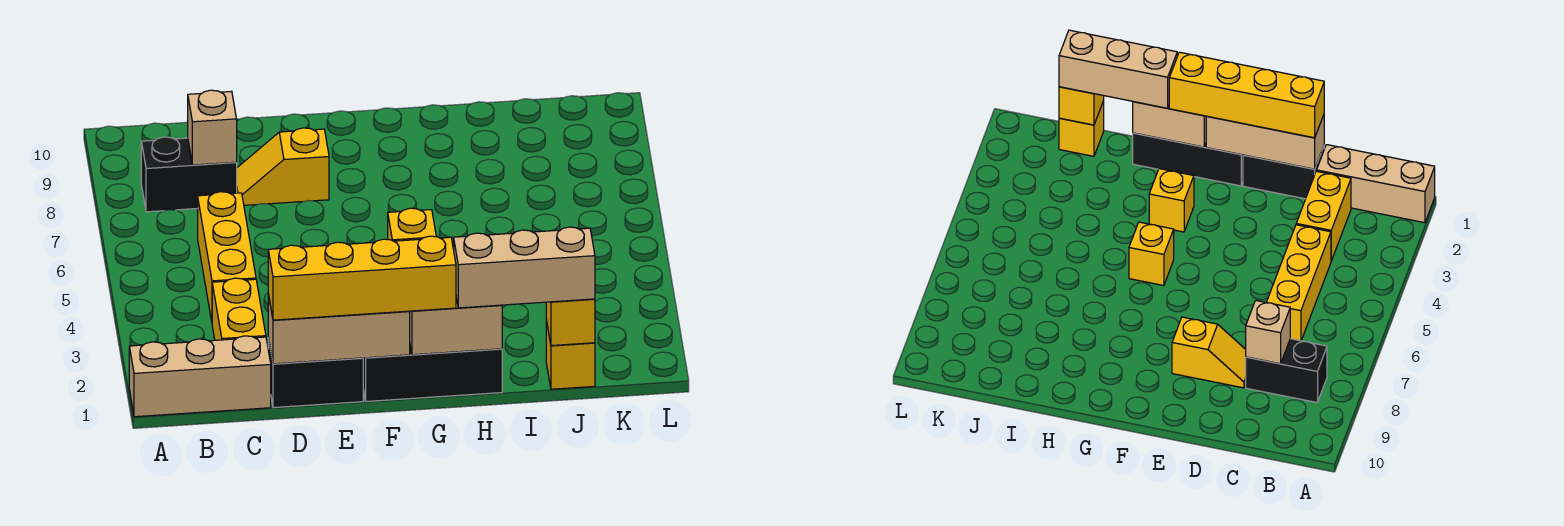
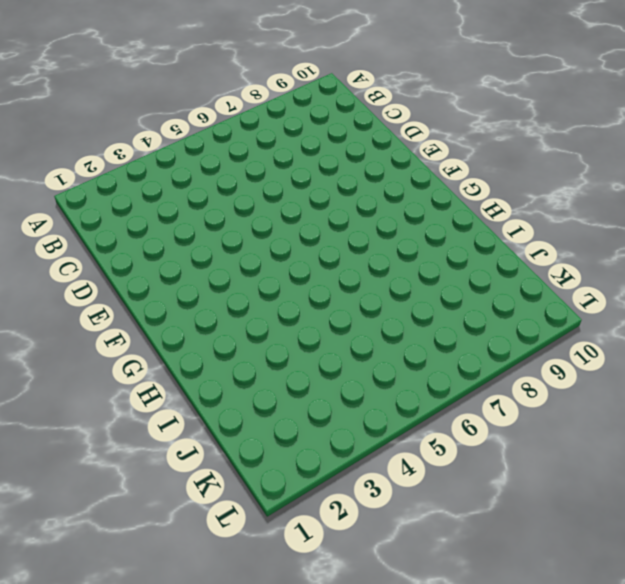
none -> tan 1x3 brick [129,336,271,417]
none -> black 1x2 brick [141,137,237,212]
none -> yellow 1x2 brick [212,278,266,340]

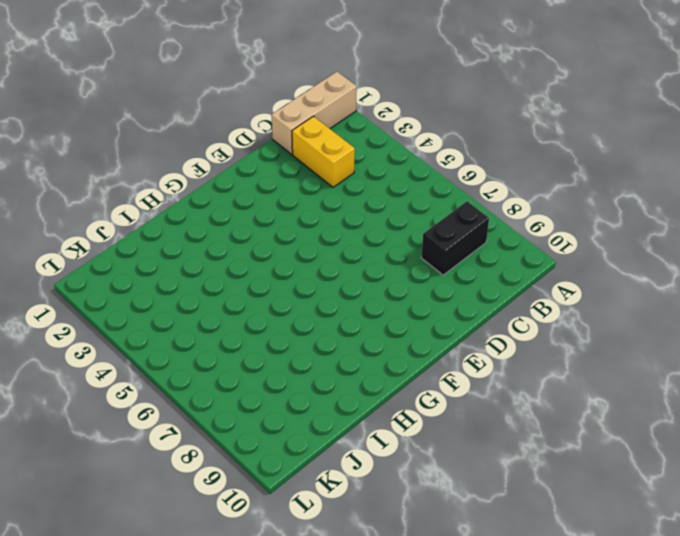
none -> yellow 1x3 brick [198,192,256,321]
none -> black 1x2 brick [268,338,363,408]
none -> yellow 1x2 slope [237,128,329,205]

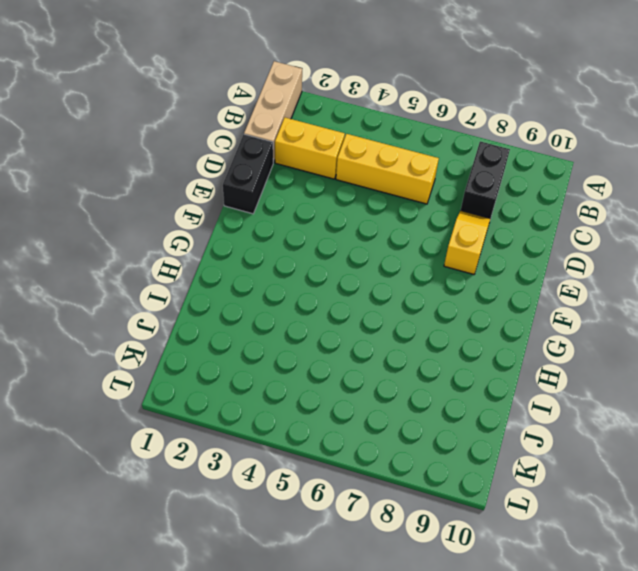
none -> black 1x3 brick [363,346,502,401]
none -> yellow 1x1 brick [1149,169,1194,232]
none -> yellow 1x1 brick [388,208,436,241]

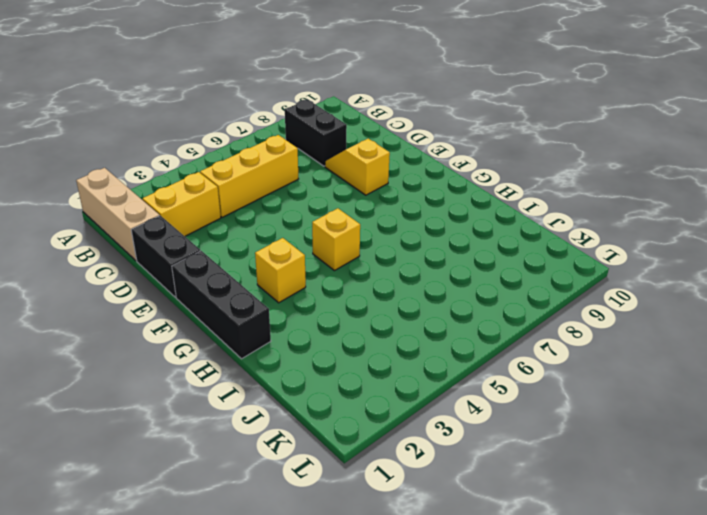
none -> yellow 1x1 brick [546,321,595,389]
none -> tan 1x1 brick [188,90,237,165]
none -> tan 1x3 brick [268,294,410,364]

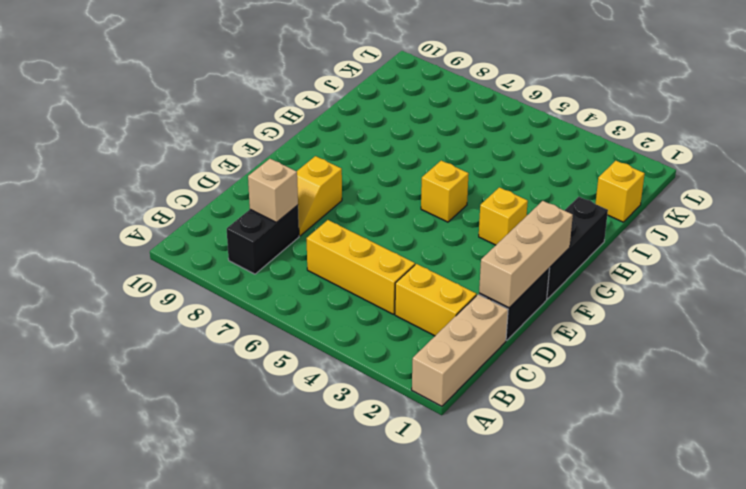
none -> tan 1x2 brick [409,298,502,355]
none -> yellow 1x1 brick [546,299,595,346]
none -> yellow 1x4 brick [268,236,456,320]

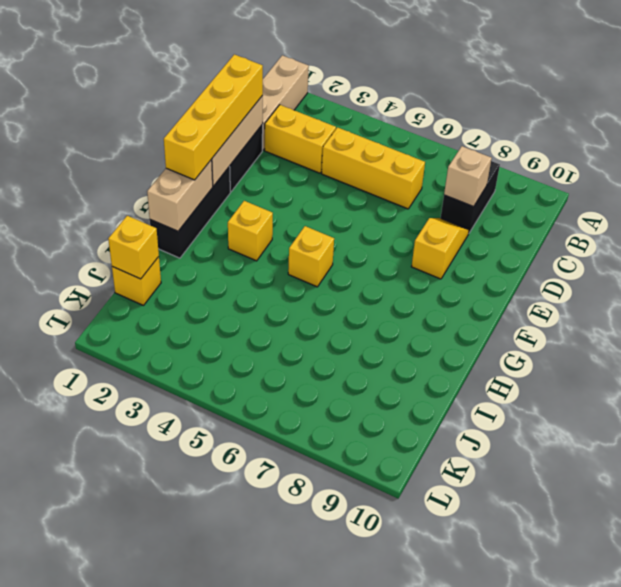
none -> tan 1x3 brick [453,227,595,308]

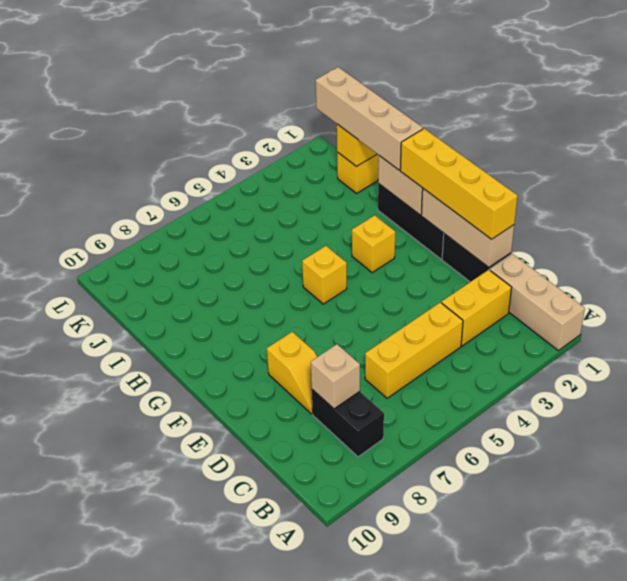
tan 1x4 brick [316,67,423,170] -> tan 1x3 brick [453,227,595,308]

